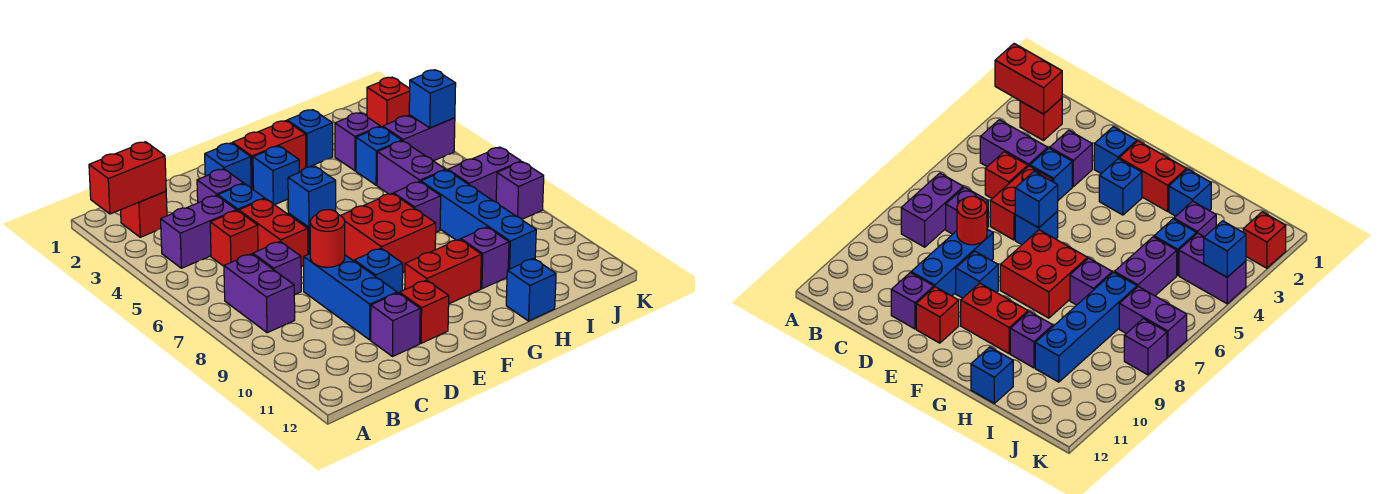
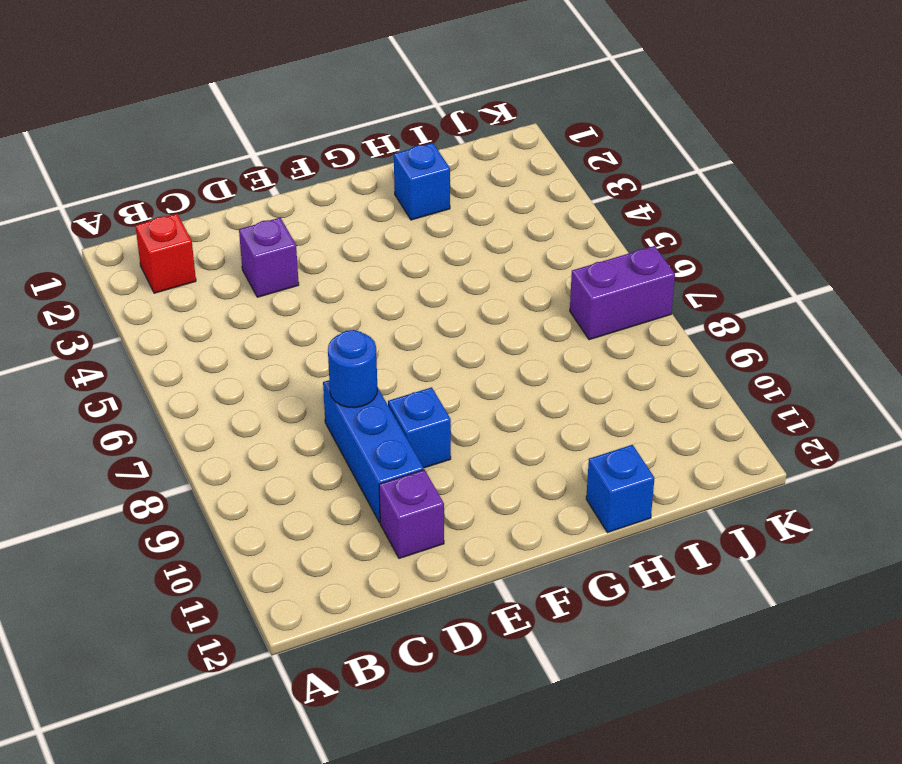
blue 1x1 round brick [328,330,377,408] -> red 1x1 round brick [310,210,345,267]
none -> purple 1x2 brick [161,195,236,268]
none -> purple 1x2 brick [224,254,295,333]
none -> red 1x1 brick [210,211,258,266]
none -> purple 1x1 brick [253,241,301,295]

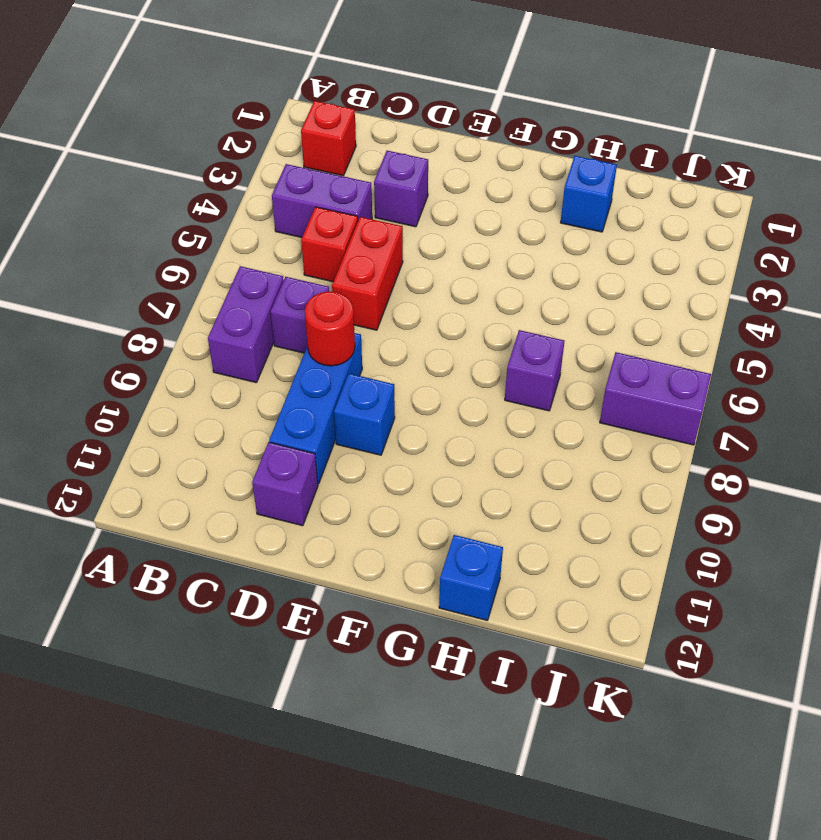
none -> blue 1x1 brick [218,184,265,211]
none -> blue 1x1 brick [205,143,251,188]
none -> blue 1x1 brick [1015,211,1058,245]
none -> red 1x1 brick [400,280,449,343]

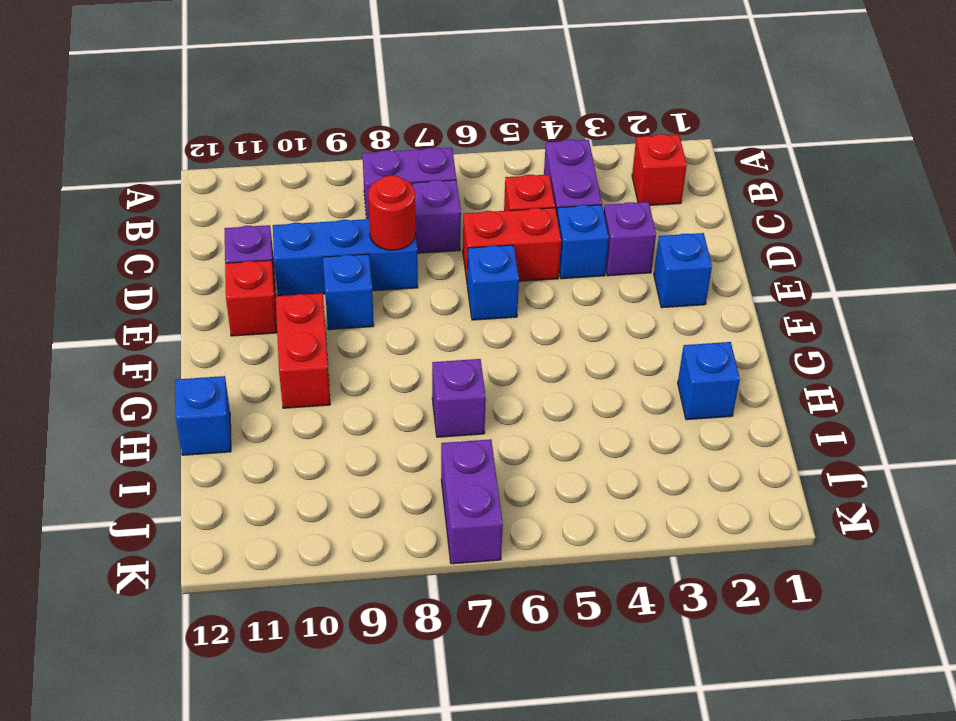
none -> red 1x2 brick [232,121,306,190]
none -> blue 1x1 brick [253,146,299,205]
none -> red 2x2 brick [340,193,436,272]
none -> purple 1x1 brick [461,227,509,289]

